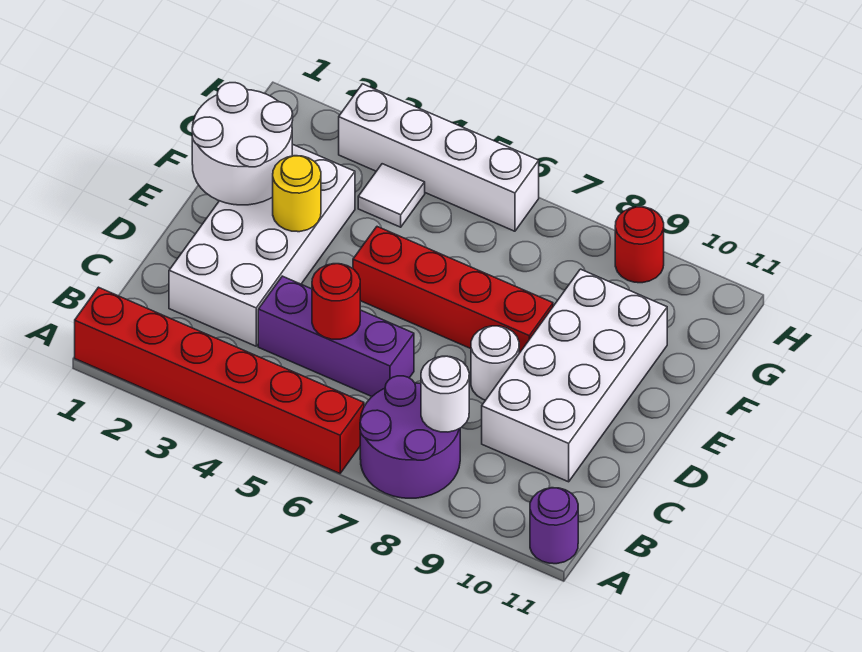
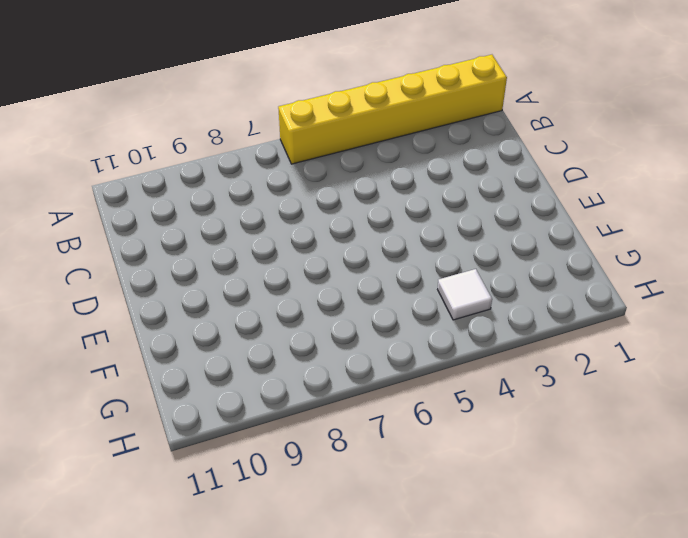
yellow 1x6 brick [278,55,507,164] -> red 1x6 brick [75,287,364,473]
none -> purple 2x2 round brick [360,376,460,498]
none -> purple 1x1 round brick [530,488,578,564]
none -> white 2x4 brick [169,144,355,346]

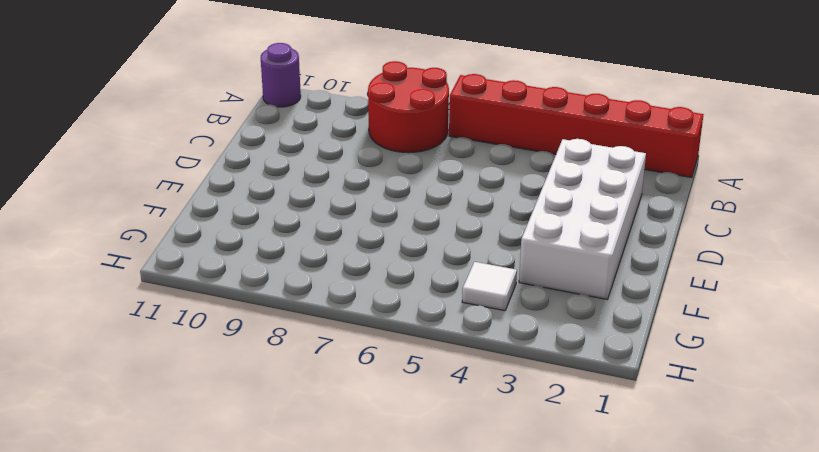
red 2x2 round brick [368,61,449,153] -> purple 2x2 round brick [360,376,460,498]
none -> purple 1x3 brick [258,276,414,396]
none -> white 2x4 brick [482,269,667,482]
none -> white 1x1 round brick [471,326,519,400]

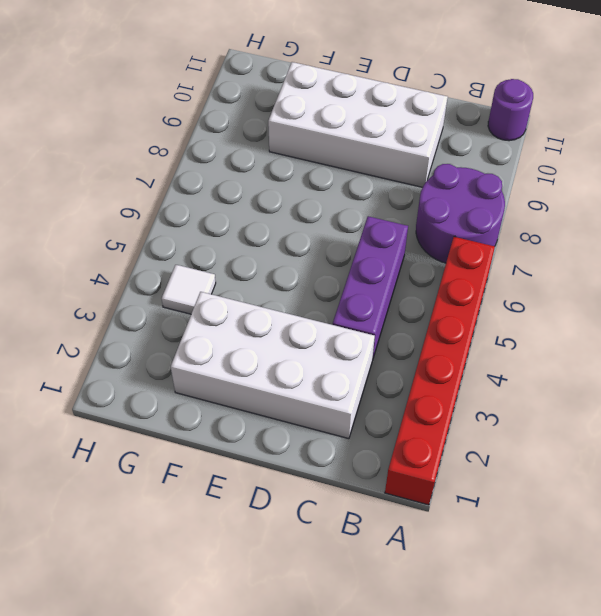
none -> white 1x1 round brick [471,326,519,400]
none -> red 1x4 brick [353,227,553,353]
none -> white 1x4 brick [339,84,539,231]

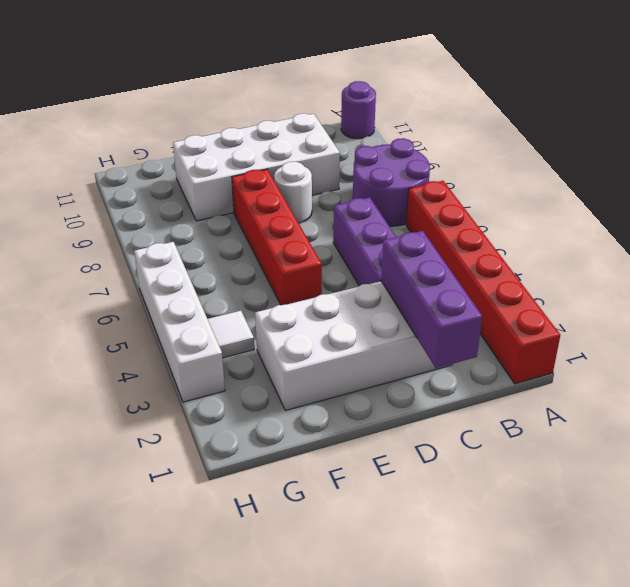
purple 1x3 brick [381,231,482,368] -> none
none -> red 1x1 round brick [615,207,664,283]
none -> white 1x1 round brick [421,356,469,432]
none -> red 1x1 round brick [312,264,360,339]

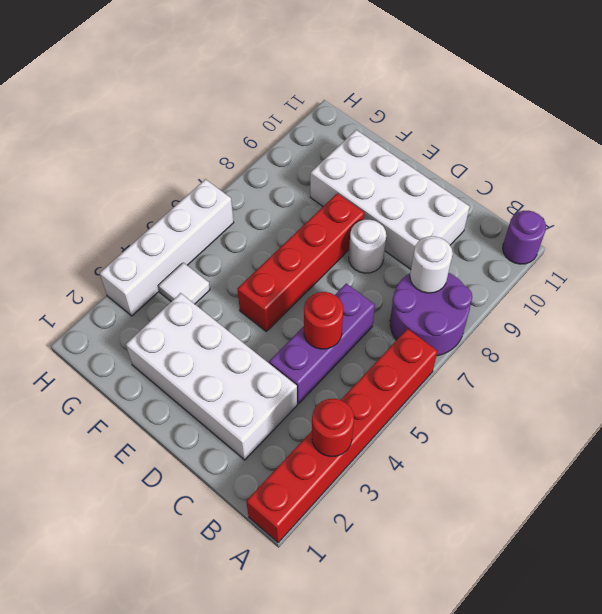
red 1x1 round brick [312,399,354,456] -> red 1x1 round brick moved to [615,207,664,283]
none -> white 2x2 round brick [192,83,293,205]
none -> yellow 1x1 round brick [273,156,321,232]

